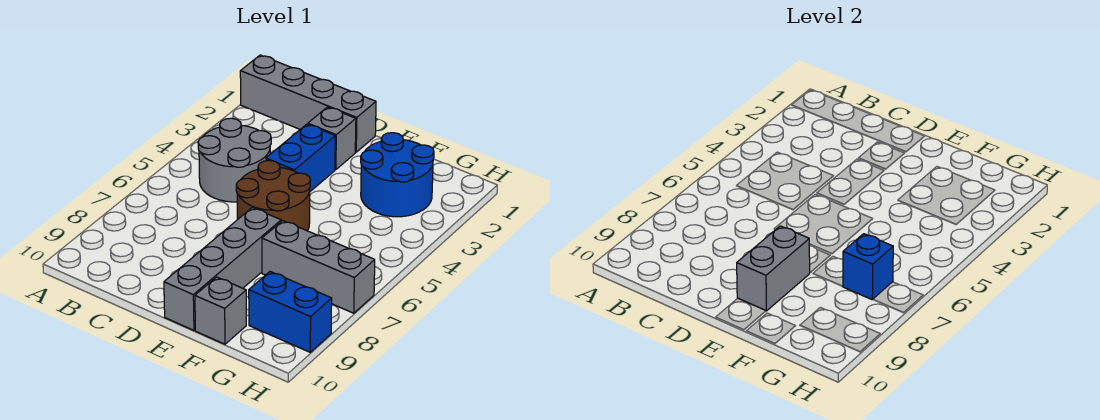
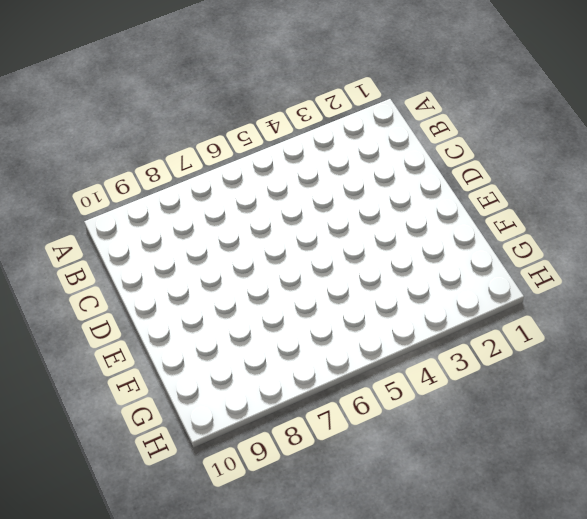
none -> grey 1x4 brick [240,55,376,152]
none -> grey 2x2 round brick [198,118,271,202]
none -> grey 1x1 brick [308,107,356,170]

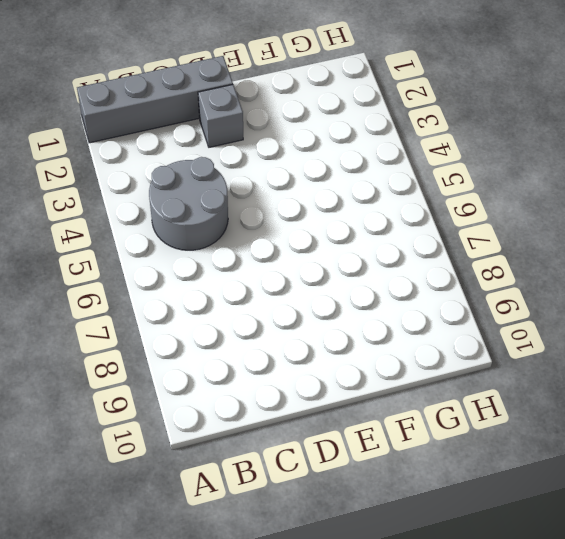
none -> blue 1x2 brick [266,124,335,191]
none -> brown 2x2 round brick [236,161,310,231]
none -> grey 1x4 brick [164,208,281,330]

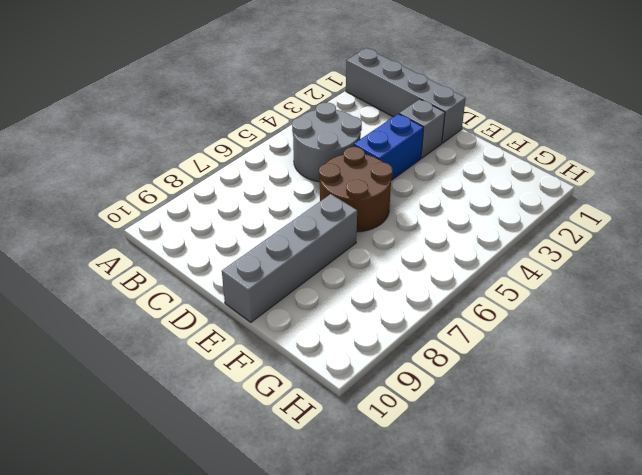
none -> blue 2x2 round brick [361,133,434,217]
none -> grey 1x3 brick [262,221,375,313]
none -> grey 1x1 brick [195,277,246,344]

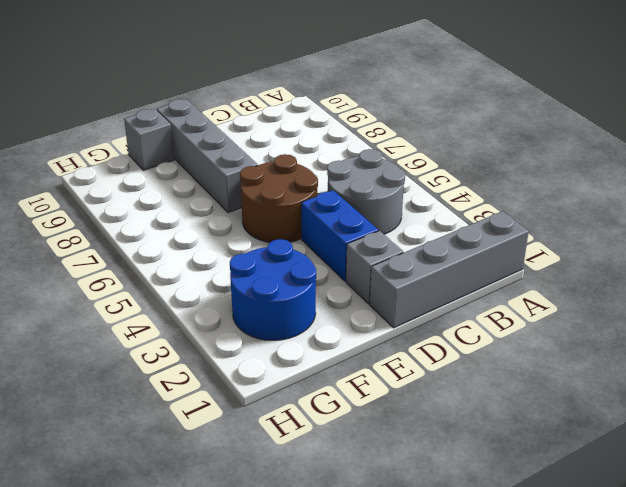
none -> grey 1x3 brick [262,221,375,313]
none -> blue 1x2 brick [249,272,332,352]
none -> grey 1x2 brick [737,226,810,311]

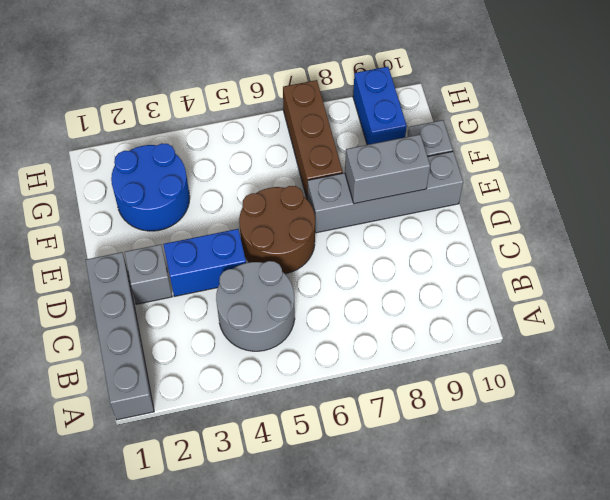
brown 1x3 brick [283,80,343,200] -> grey 1x3 brick [262,221,375,313]
none -> blue 1x1 brick [843,234,893,300]

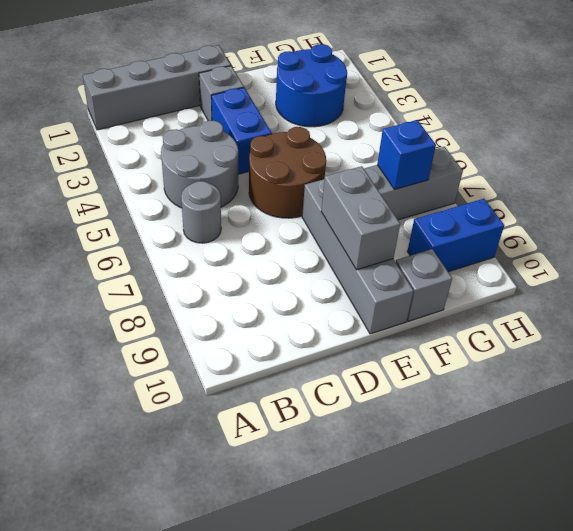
grey 1x1 round brick [181,181,221,243] -> none

